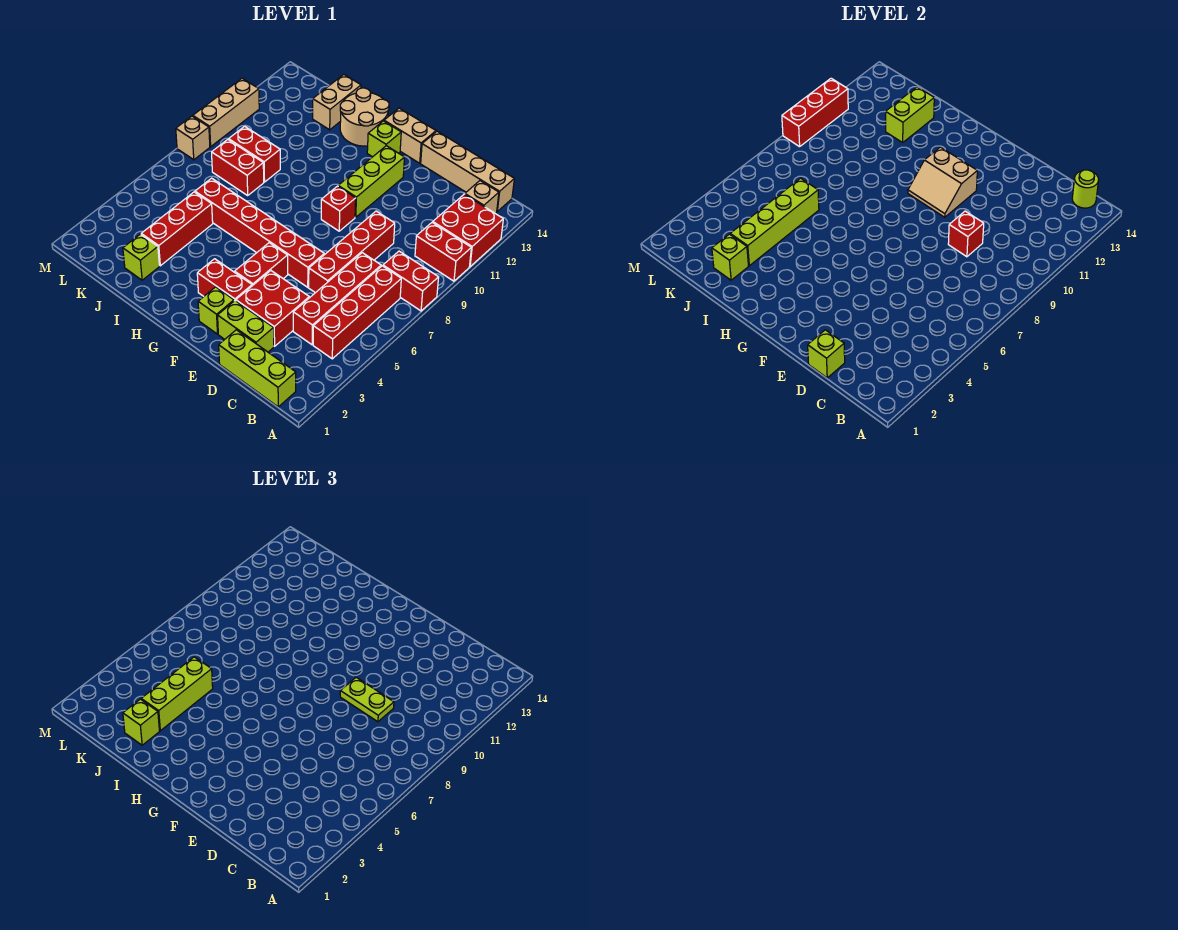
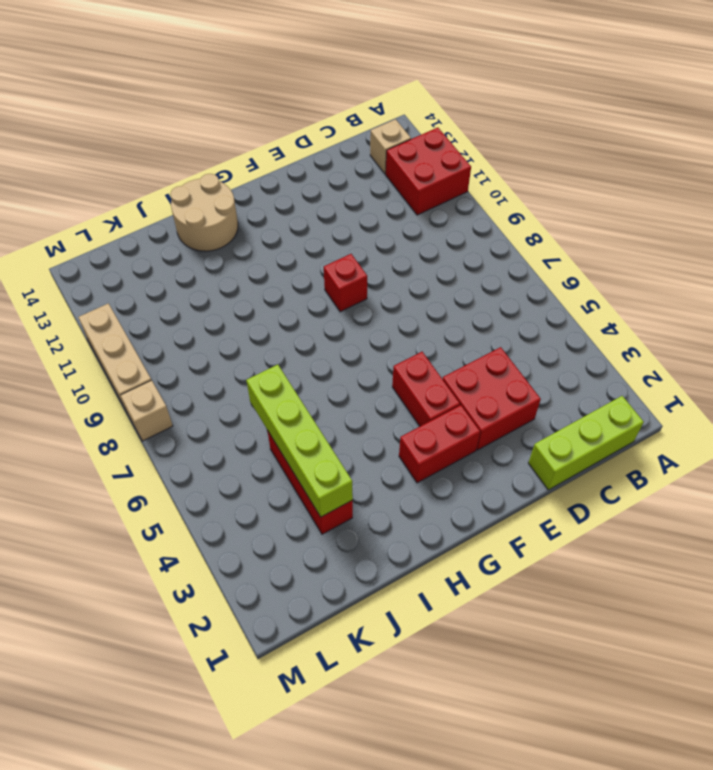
none -> red 1x2 brick [383,251,439,311]
none -> red 1x2 brick [415,222,471,281]
none -> red 1x4 brick [313,266,401,359]
none -> tan 1x4 brick [421,131,514,211]

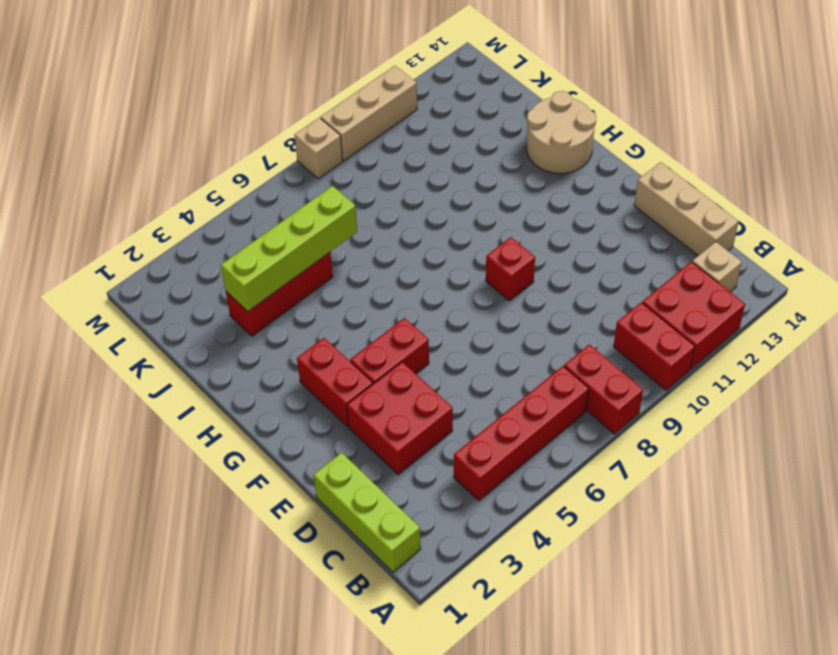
tan 1x3 brick [634,162,739,256] -> tan 1x4 brick [421,131,514,211]
none -> red 1x4 brick [293,253,381,345]
none -> lime 1x2 brick [218,301,274,352]
none -> red 1x4 brick [309,211,395,293]
none -> red 1x6 brick [195,178,324,287]

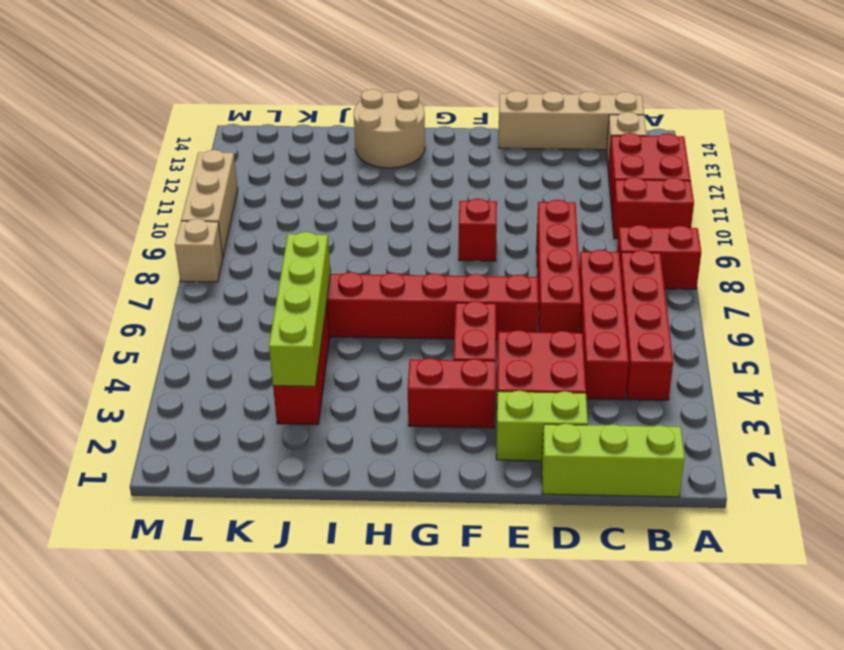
none -> lime 1x1 brick [198,287,234,334]
none -> lime 1x3 brick [338,146,405,217]
none -> tan 1x2 brick [384,108,436,163]
none -> lime 1x1 brick [367,121,401,157]

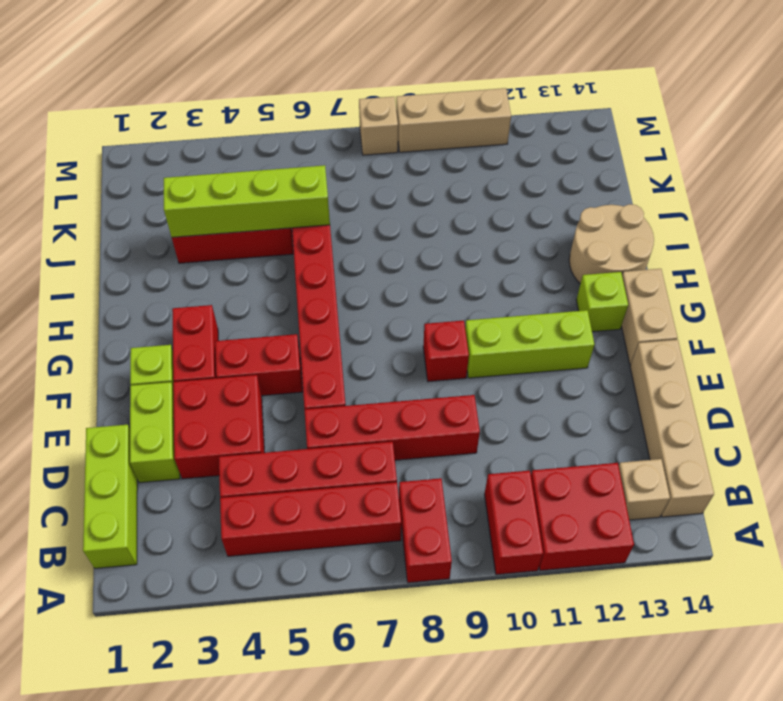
none -> lime 1x1 brick [123,234,159,280]
none -> red 1x2 brick [212,139,264,195]
none -> red 1x2 brick [229,126,280,182]
none -> tan 1x2 brick [313,74,361,130]

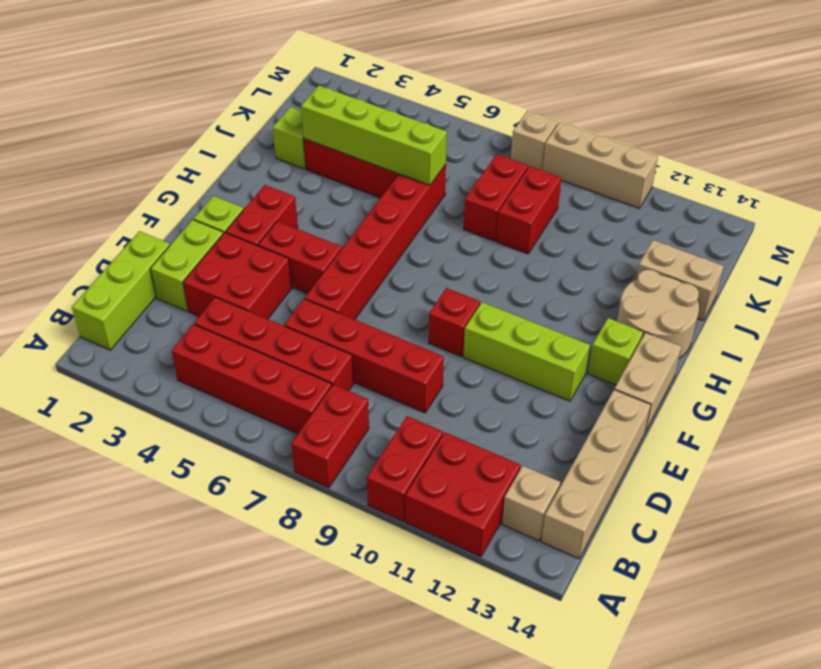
none -> lime 1x1 round brick [1072,170,1099,208]
none -> lime 1x1 brick [808,330,845,378]
none -> red 1x1 brick [948,211,984,257]
none -> tan 2x2 slope [908,147,977,217]

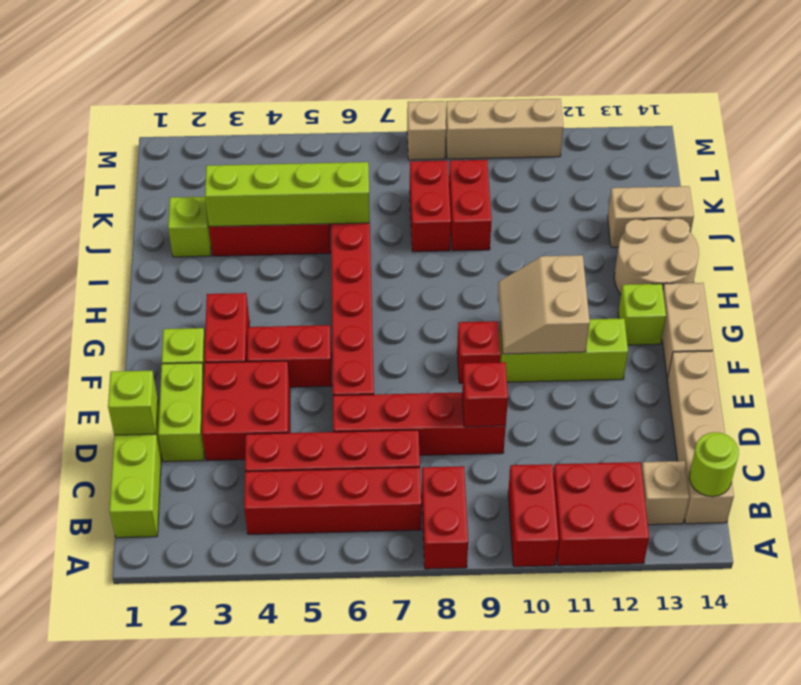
none -> lime 1x1 brick [712,234,748,280]
none -> lime 1x2 brick [886,87,934,142]
none -> red 1x3 brick [782,78,848,147]
none -> lime 1x2 plate [340,677,394,722]

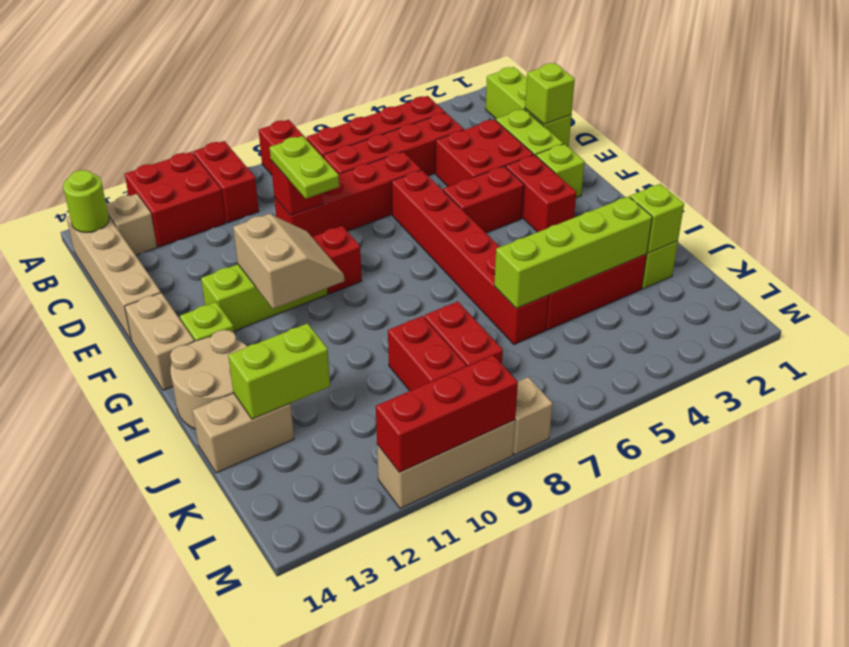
none -> lime 1x1 brick [123,699,159,745]
none -> lime 1x3 brick [141,657,213,731]

